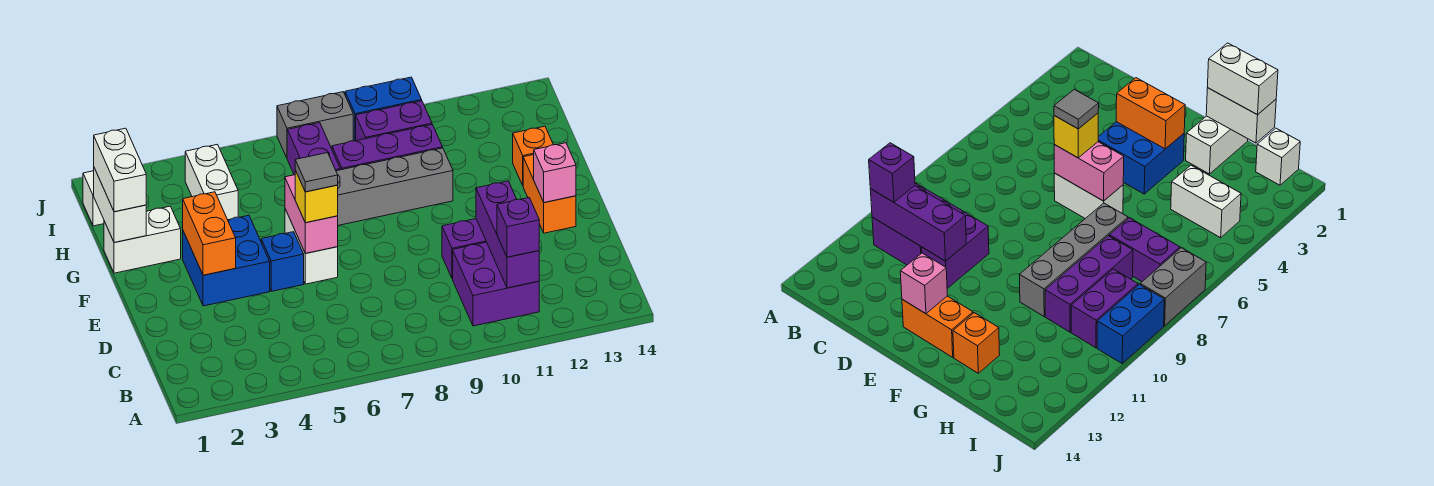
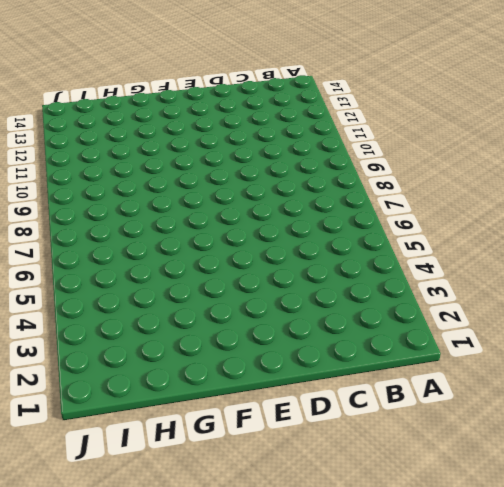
none -> purple 2x2 brick [453,242,539,326]
none -> purple 1x2 brick [442,219,486,279]
none -> blue 2x2 brick [183,215,270,306]

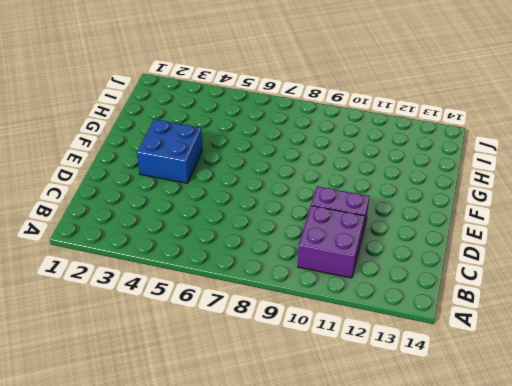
none -> blue 1x1 brick [261,232,304,291]
none -> white 1x2 brick [285,209,338,284]
none -> orange 1x2 brick [523,155,576,233]

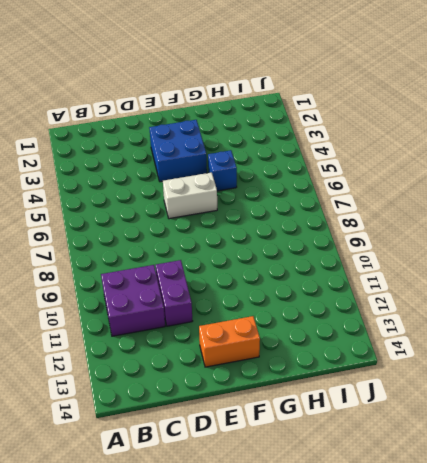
blue 1x1 brick [208,150,237,191] -> blue 1x1 brick moved to [261,232,304,291]
none -> white 1x2 brick [104,206,181,273]
none -> grey 1x4 brick [336,148,453,225]
none -> orange 1x1 brick [513,126,553,185]

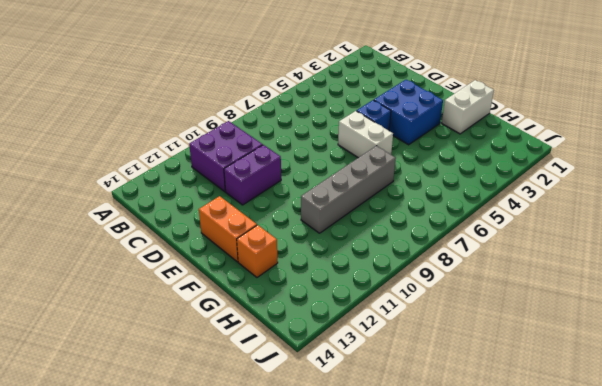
none -> white 1x2 brick [185,144,238,220]
none -> purple 1x2 brick [287,123,340,175]
none -> purple 1x3 brick [332,125,443,170]

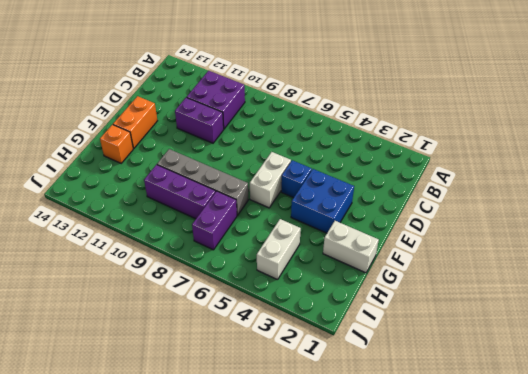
none -> white 1x1 brick [83,171,104,226]
none -> purple 1x2 brick [356,101,432,141]
none -> grey 1x2 brick [277,92,353,158]

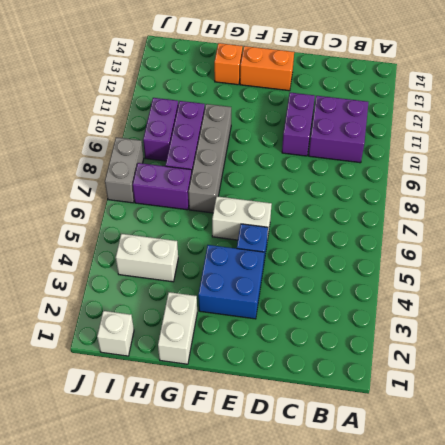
none -> blue 1x2 brick [345,77,422,141]
none -> purple 1x3 brick [476,181,539,288]
none -> orange 1x2 brick [183,192,236,275]

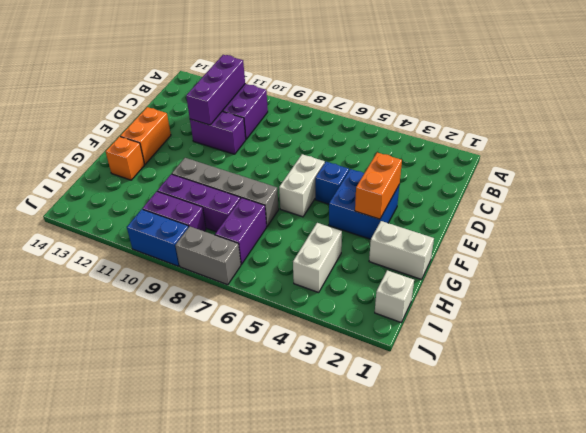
none -> pink 1x2 brick [285,175,338,253]
none -> pink 1x1 brick [534,143,576,203]
none -> white 1x2 brick [94,168,146,243]

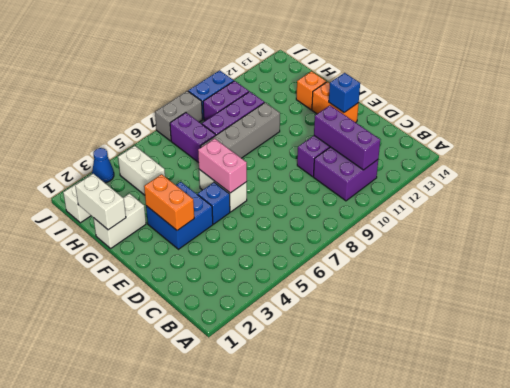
blue 1x1 brick [329,73,360,112] -> pink 1x1 brick [534,143,576,203]
blue 1x1 cone [92,148,114,183] -> none
none -> purple 1x1 brick [497,198,539,257]
none -> yellow 1x1 brick [295,170,338,223]
none -> white 1x2 brick [94,128,146,212]

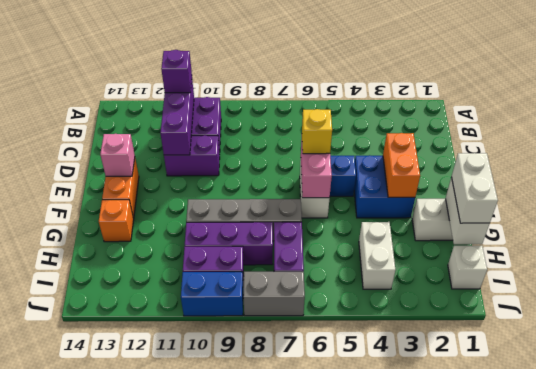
none -> grey 1x1 tile [295,153,338,192]

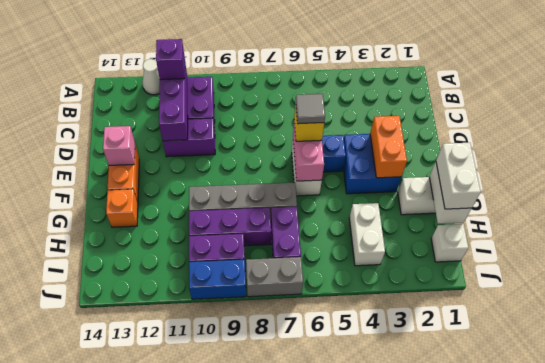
white 1x1 cone [142,59,160,95] -> none

